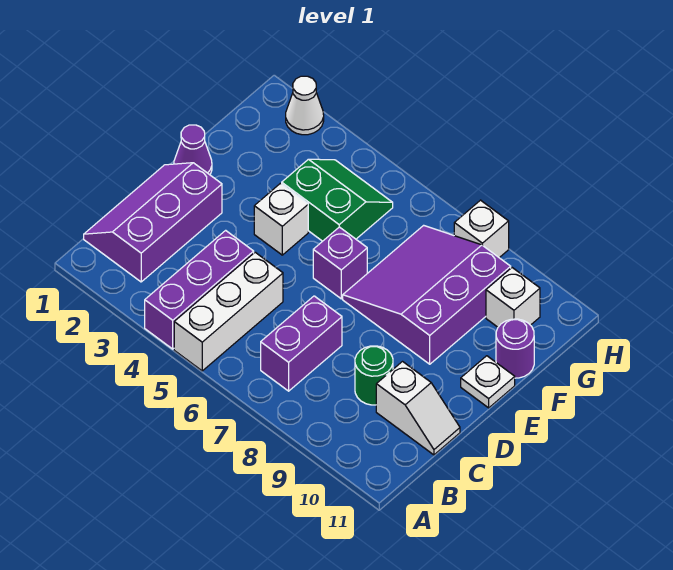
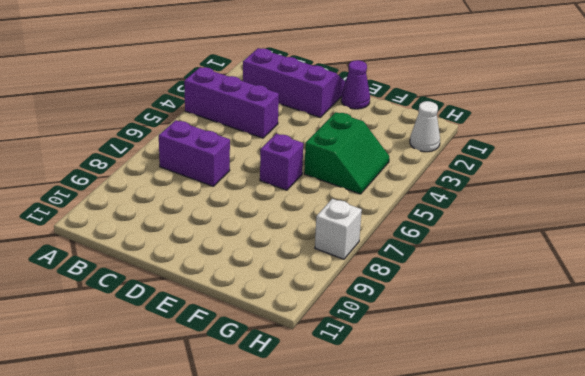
none -> white 1x3 brick [174,252,283,371]
none -> green 1x1 round brick [355,346,393,405]
none -> white 1x2 slope [376,362,460,455]

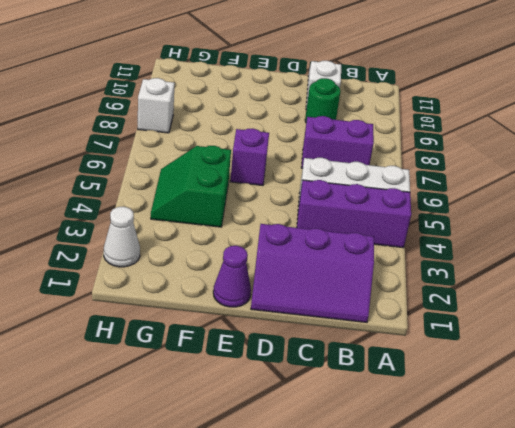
none -> white 1x1 brick [254,183,308,255]
none -> purple 3x3 slope [343,225,511,364]
none -> white 1x1 plate [461,356,515,408]

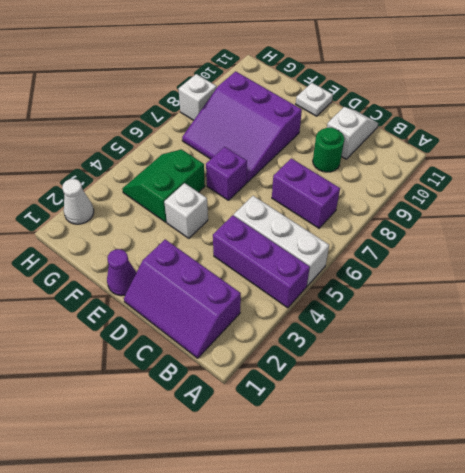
none -> purple 1x1 round brick [496,319,534,378]
none -> white 1x1 brick [486,268,540,327]

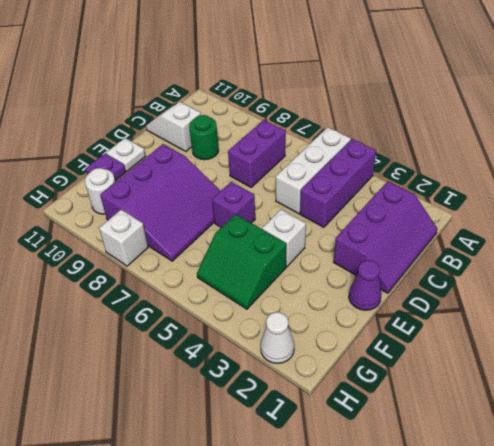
purple 1x1 plate [85,154,126,181] -> purple 1x1 round brick [496,319,534,378]
white 1x1 round brick [85,168,115,214] -> white 1x1 brick [486,268,540,327]

